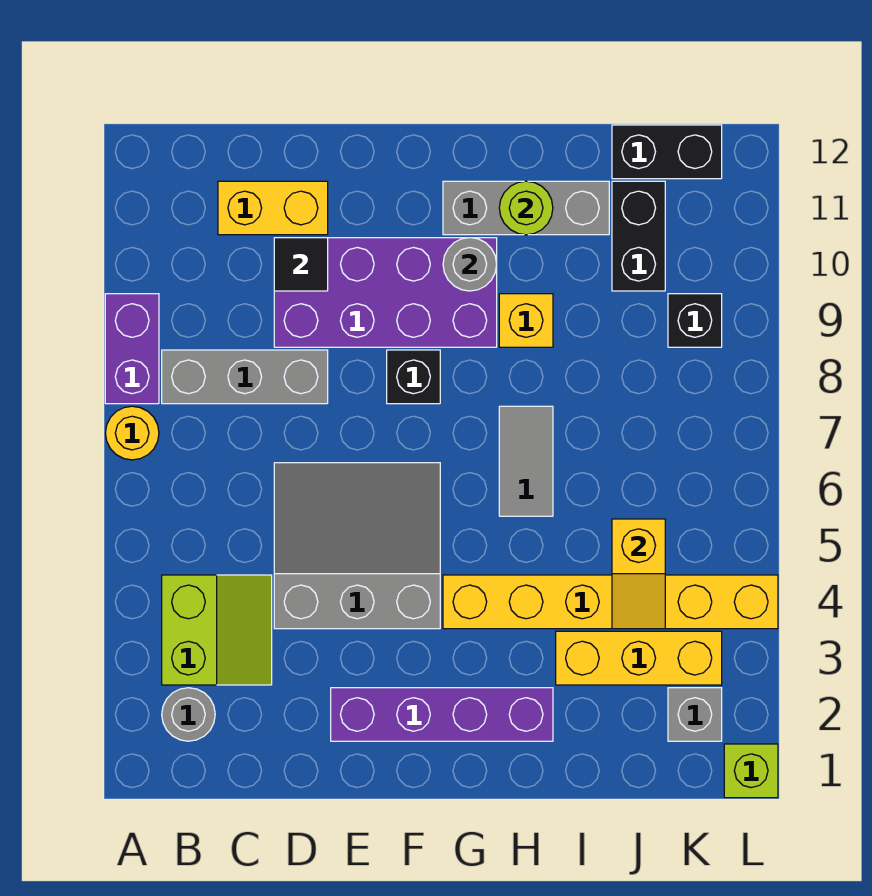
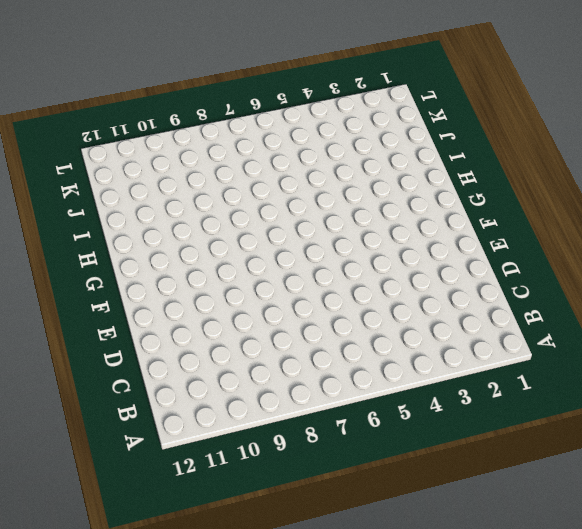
none -> yellow 1x1 round brick [105,406,159,460]
none -> purple 1x2 brick [105,294,159,404]
none -> grey 1x1 round brick [162,688,215,741]

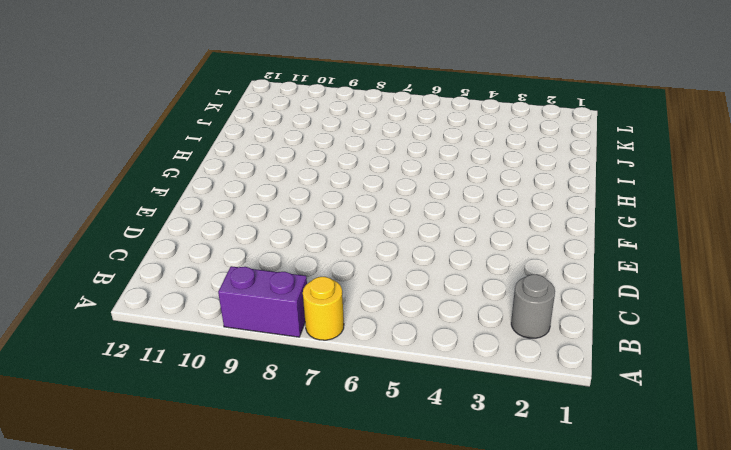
none -> lime 2x2 slope [162,575,272,685]
none -> grey 1x3 brick [162,350,328,404]
none -> yellow 1x2 brick [218,181,328,235]

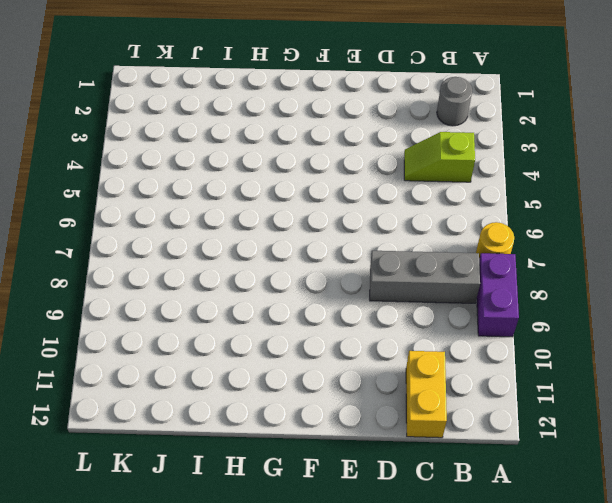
lime 1x2 slope [404,132,475,182] -> lime 2x2 slope [162,575,272,685]
yellow 1x2 brick [406,351,447,438] -> yellow 1x2 brick turned to [218,181,328,235]
none -> grey 3x3 slope [274,463,440,629]
none -> purple 2x4 brick [274,238,497,347]
none -> purple 1x4 brick [331,688,553,741]

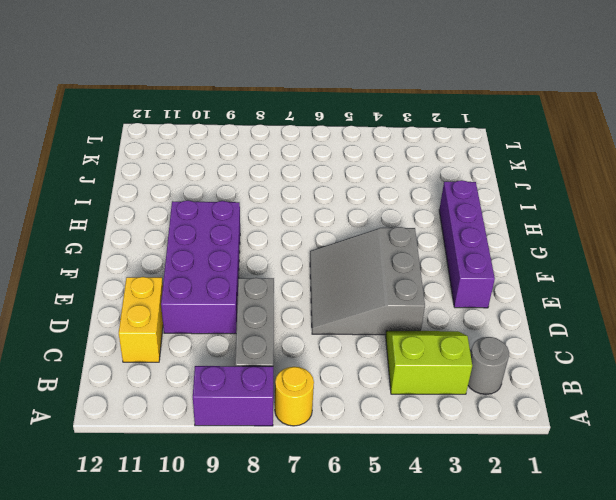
none -> black 1x1 brick [387,350,440,404]
none -> yellow 1x6 brick [443,575,778,629]
none -> grey 1x3 brick [443,181,609,235]

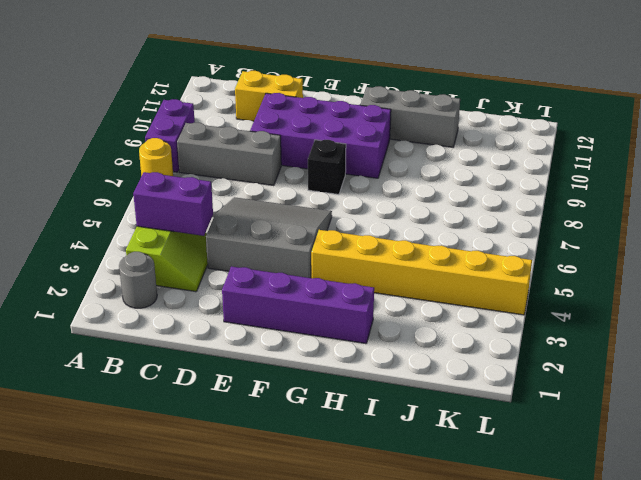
purple 1x2 brick [133,172,213,236] -> none
none -> grey 1x2 tile [499,406,553,516]
none -> yellow 1x1 brick [499,294,553,347]
none -> yellow 1x3 brick [556,631,722,685]

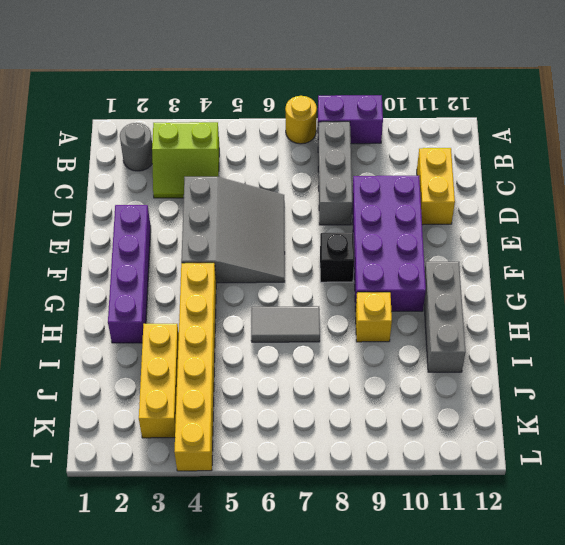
none -> black 1x2 brick [612,181,665,291]
none -> black 1x2 brick [612,125,722,179]
none -> grey 1x1 brick [668,688,722,741]

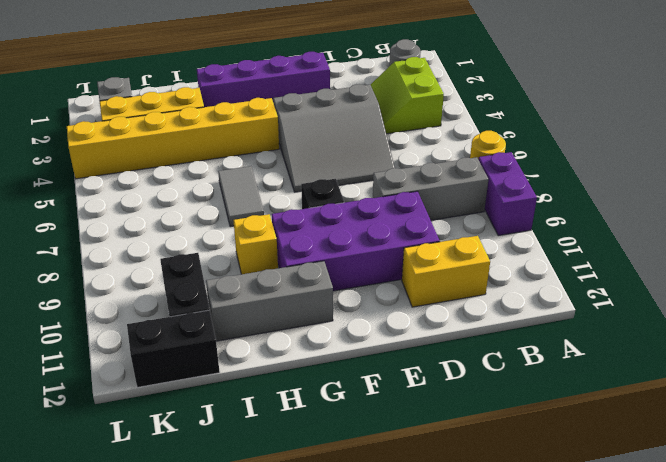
none -> black 1x1 brick [668,294,722,347]
none -> lime 1x1 brick [724,744,778,798]
none -> black 1x1 tile [274,238,328,291]

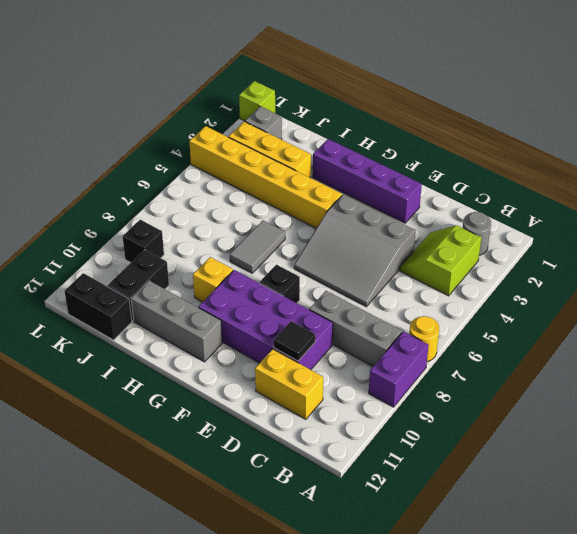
none -> grey 1x1 round brick [443,238,497,291]
none -> lime 1x1 round brick [499,181,553,235]
none -> yellow 1x2 slope [612,519,665,629]

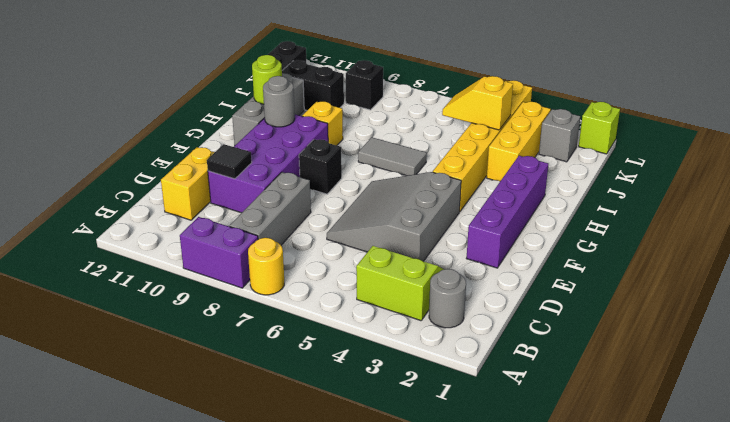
yellow 1x2 slope [442,76,513,130] -> yellow 1x2 slope turned to [612,519,665,629]

